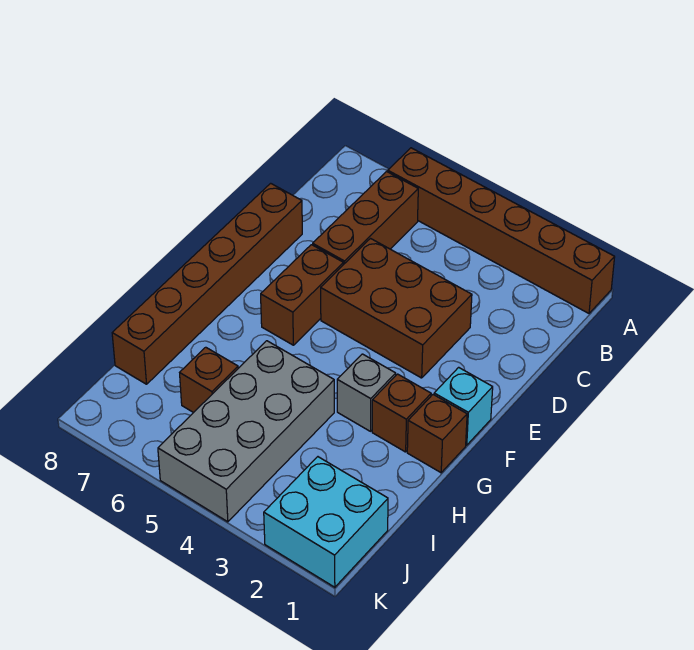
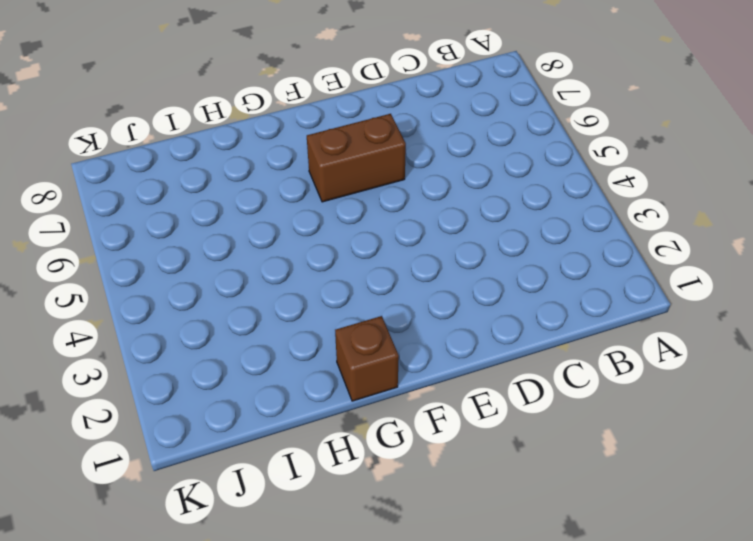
none -> brown 1x6 brick [388,148,615,313]
none -> brown 1x3 brick [313,172,418,265]
none -> brown 2x3 brick [321,239,472,378]

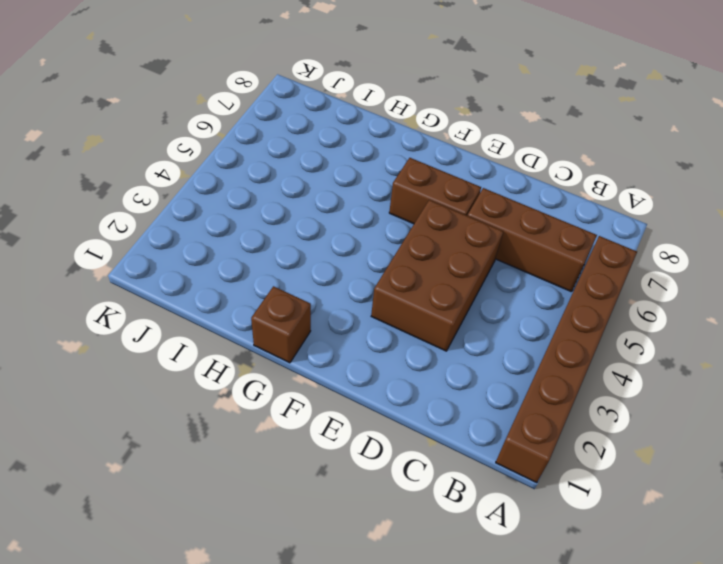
none -> brown 1x6 brick [112,183,302,384]
none -> cyan 1x1 brick [434,367,493,445]
none -> brown 1x1 brick [372,374,431,452]

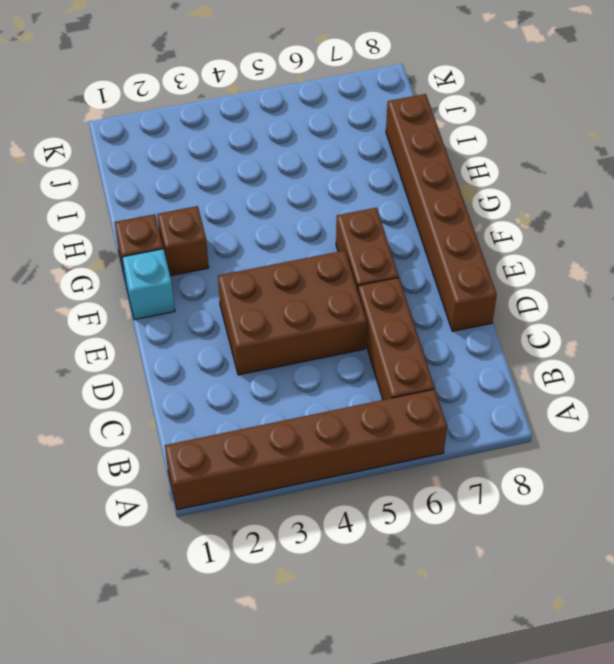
none -> grey 1x1 brick [337,354,396,431]
none -> grey 2x4 brick [158,341,334,522]
none -> brown 1x1 brick [180,347,238,413]

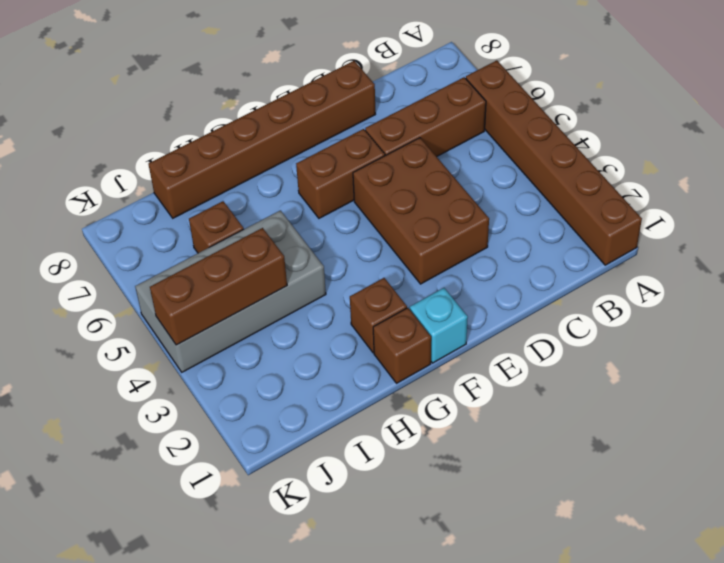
brown 1x3 brick [150,228,287,345] -> none
none -> grey 1x1 brick [337,354,396,431]
none -> cyan 2x2 brick [264,457,388,587]

